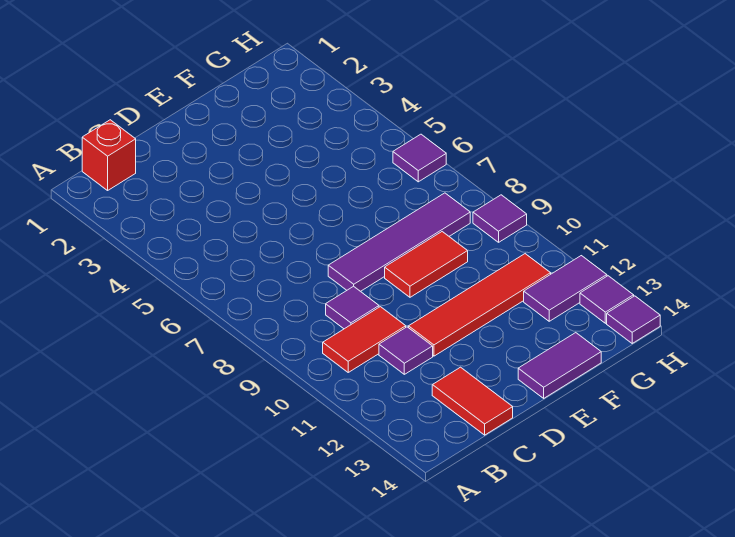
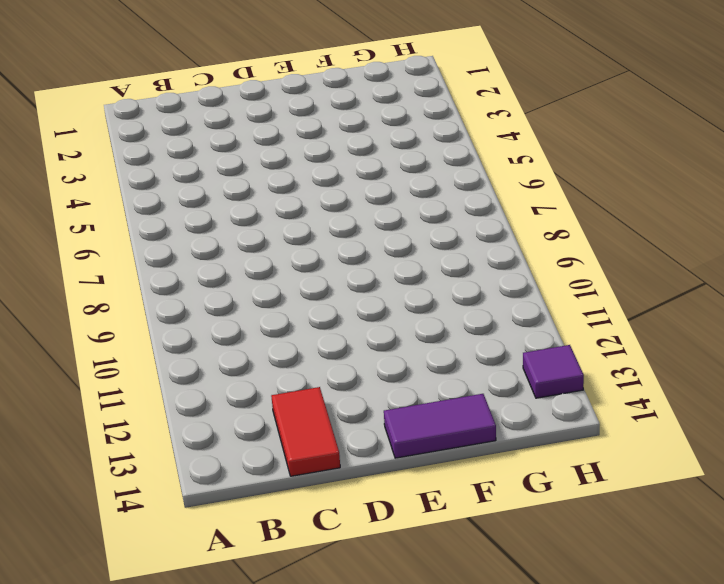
none -> red 1x1 brick [82,120,136,190]
none -> red 1x2 tile [323,307,406,372]
none -> purple 1x1 tile [326,286,379,329]

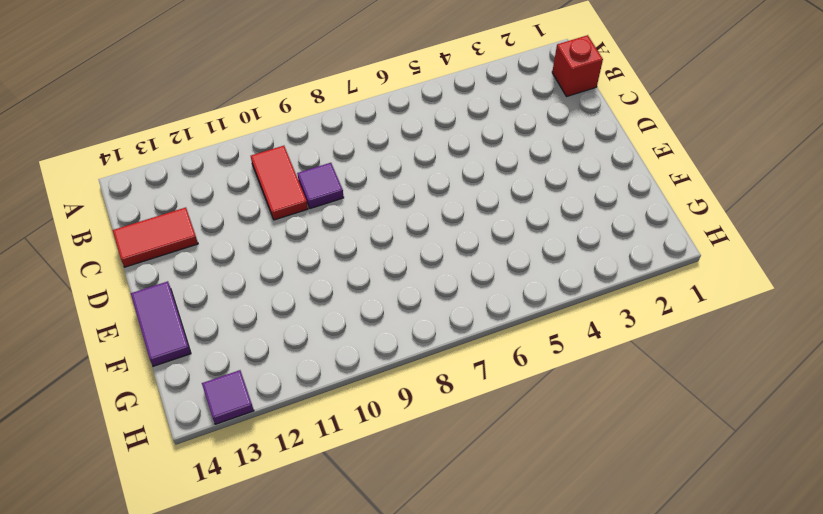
none -> purple 1x1 tile [379,327,433,374]
none -> purple 1x4 tile [328,193,470,291]
none -> red 1x4 tile [409,254,551,356]

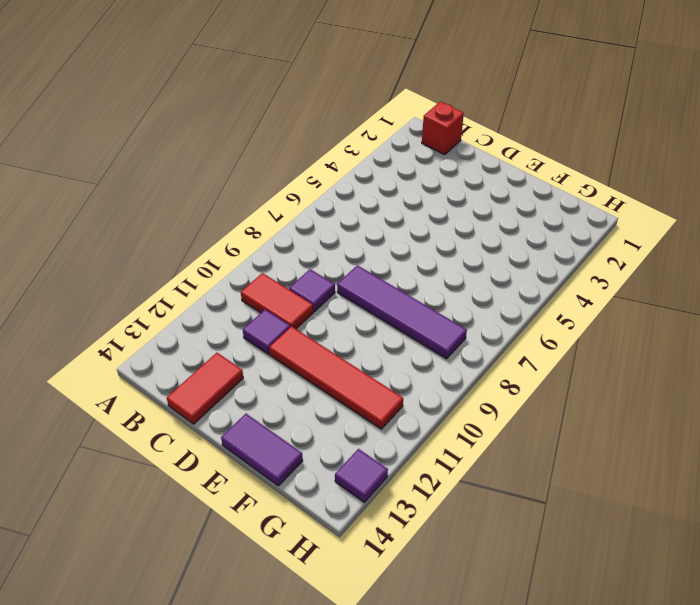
none -> red 1x2 tile [385,232,468,297]
none -> purple 1x2 tile [524,256,607,321]
none -> purple 1x1 tile [393,134,446,182]

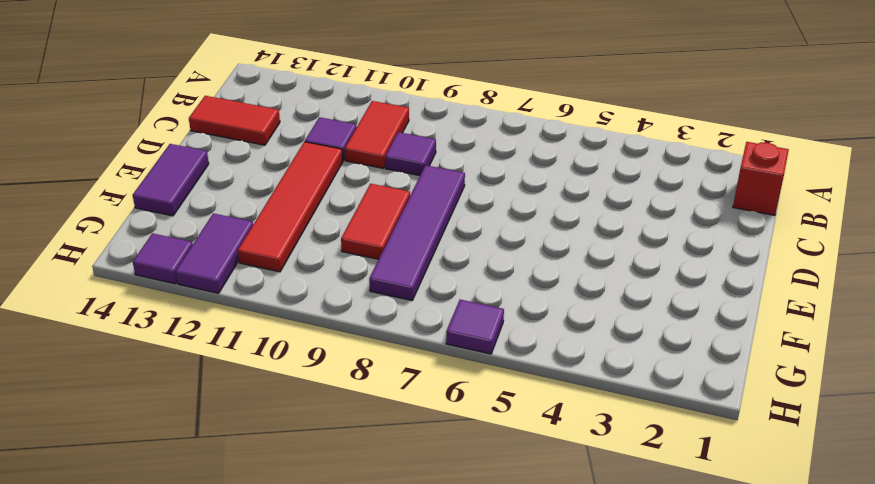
none -> purple 1x1 tile [473,195,527,242]
none -> purple 1x1 tile [607,296,660,343]

